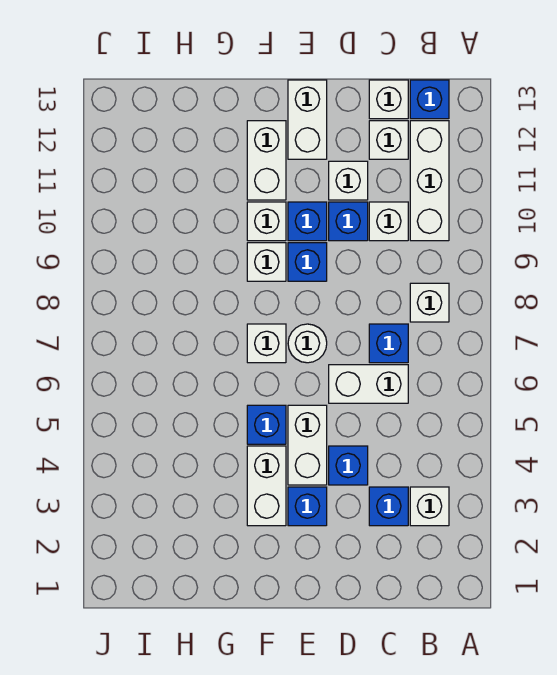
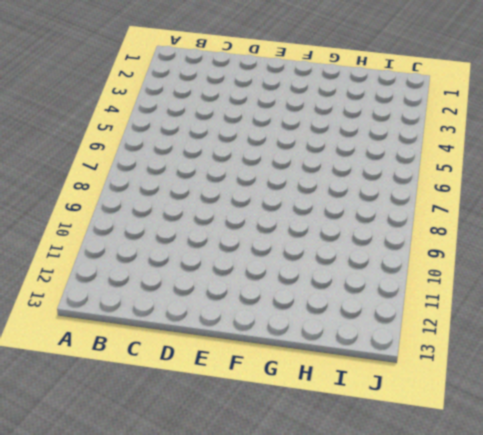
none -> white 1x1 brick [410,487,449,526]
none -> white 1x1 brick [410,283,449,322]
none -> white 1x3 brick [410,121,449,241]

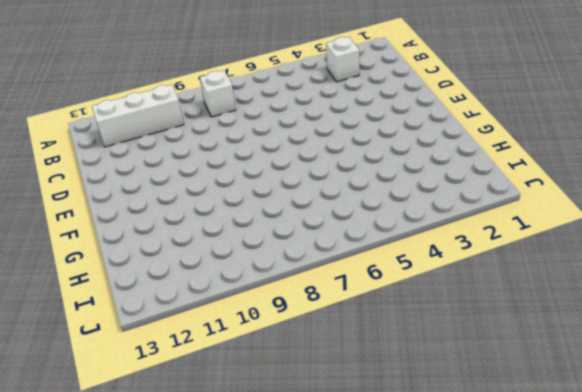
none -> blue 1x1 brick [410,80,449,119]
none -> blue 1x1 brick [369,487,408,526]
none -> white 1x2 brick [329,365,408,403]

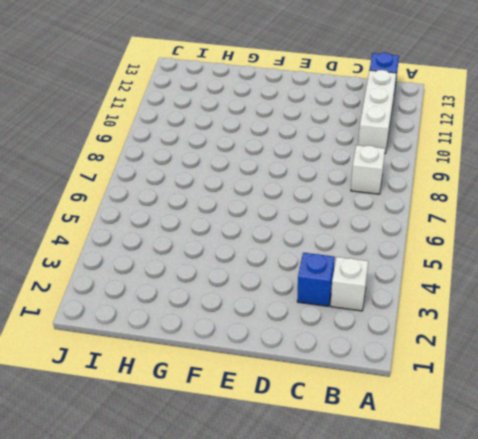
none -> white 1x2 brick [329,365,408,403]
none -> blue 1x1 brick [369,324,408,363]
none -> white 1x1 brick [369,202,408,241]

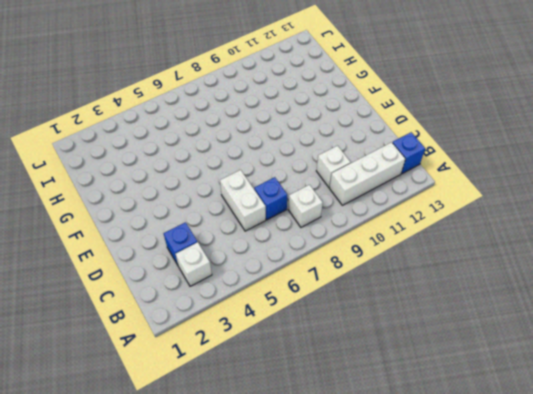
none -> white 1x1 brick [369,121,408,159]
none -> white 1x1 brick [369,80,408,119]
none -> blue 1x1 brick [329,446,368,485]

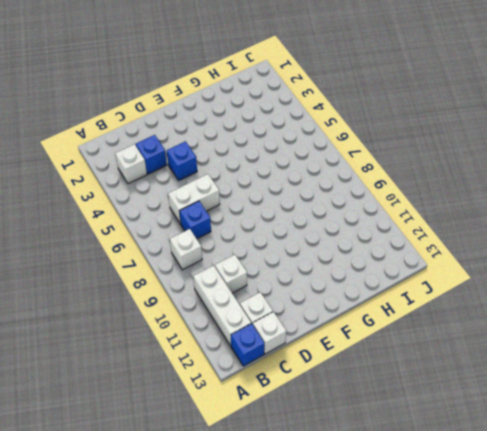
none -> blue 1x1 brick [329,202,368,241]
none -> white 1x1 brick [329,161,368,200]
none -> blue 1x1 brick [288,487,327,526]

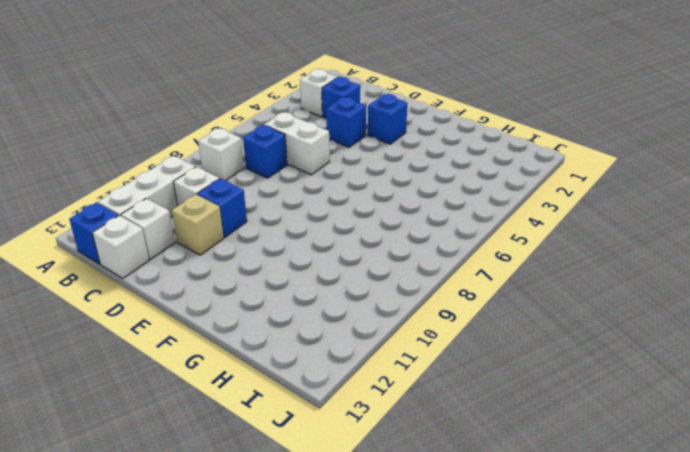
tan 1x1 brick [172,195,224,255] -> white 1x1 brick [329,161,368,200]
none -> white 1x2 brick [288,405,327,485]
none -> white 1x1 round brick [288,324,327,363]
none -> blue 1x1 brick [288,243,327,281]

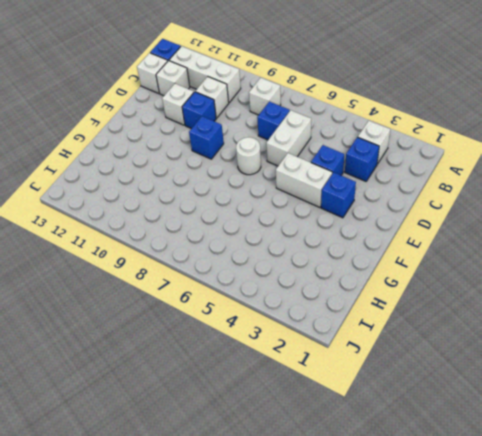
none -> blue 1x1 brick [288,202,327,241]
none -> white 1x2 brick [288,80,327,159]
none -> white 1x2 brick [247,446,286,526]

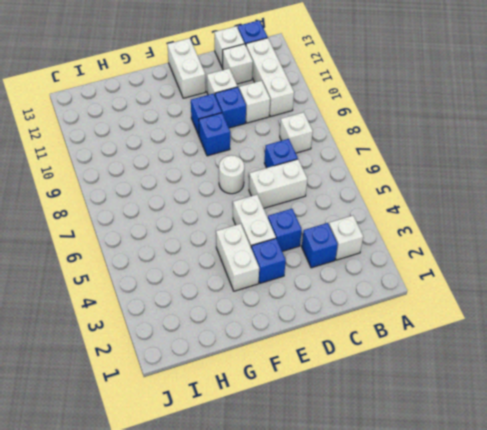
none -> blue 1x1 brick [247,405,286,444]
none -> white 1x1 brick [247,324,286,363]
none -> white 1x1 brick [247,243,286,281]

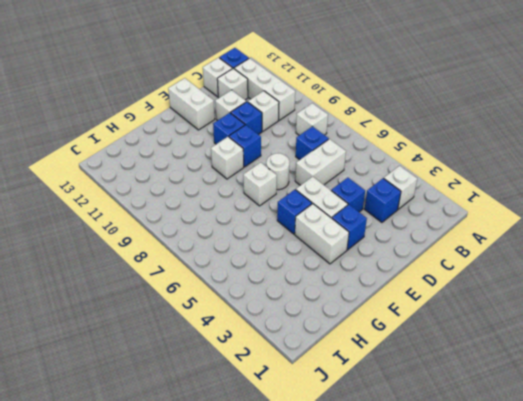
none -> white 1x1 brick [247,202,286,241]
none -> white 1x2 brick [247,121,286,200]

